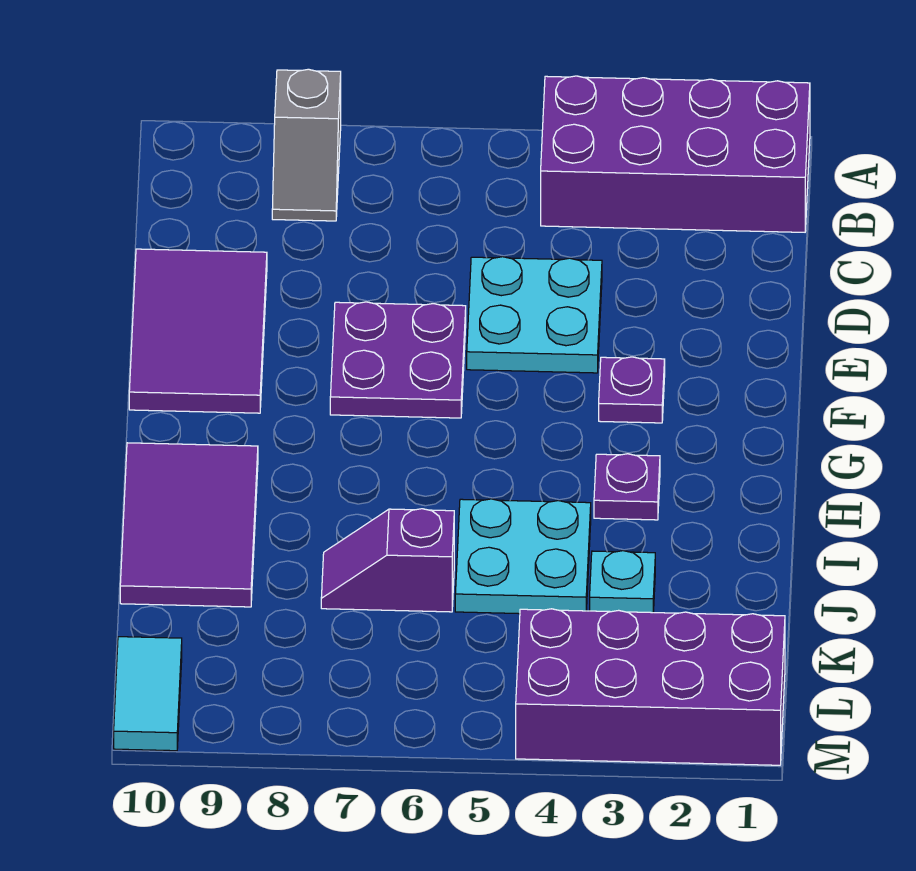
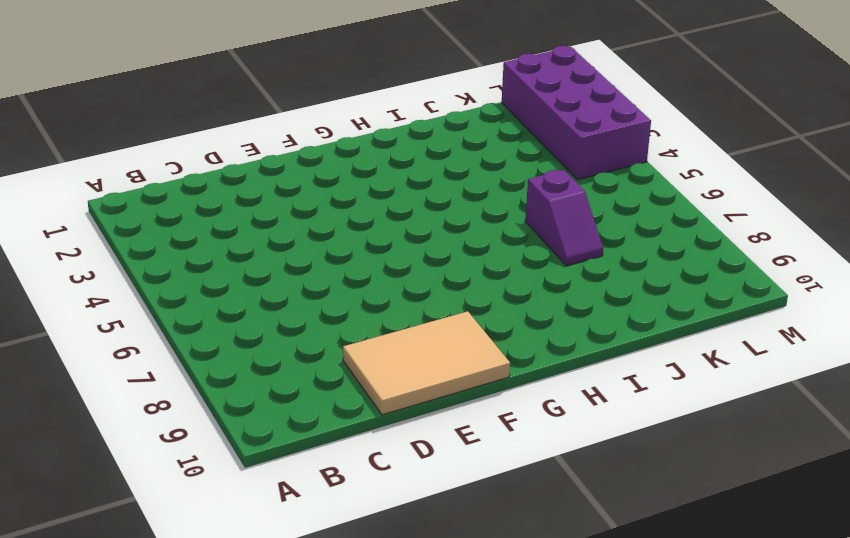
tan 2x3 tile [343,311,510,415] -> purple 2x3 tile [129,249,267,413]
none -> purple 2x4 brick [541,76,810,232]
none -> grey 1x2 slope [272,69,341,221]
none -> cyan 2x2 plate [467,257,602,373]

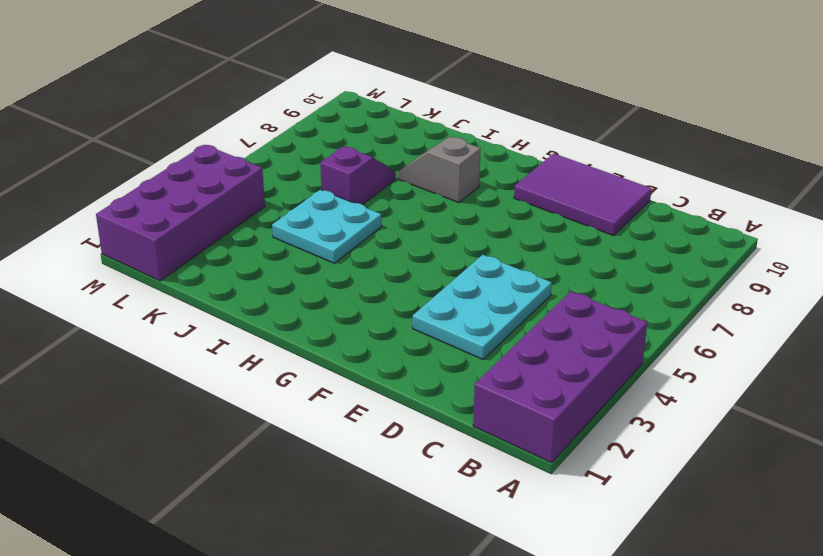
cyan 2x3 plate [413,255,552,359] -> cyan 2x2 plate [467,257,602,373]
grey 1x2 slope [398,137,481,203] -> grey 1x2 slope moved to [272,69,341,221]
none -> purple 2x2 plate [330,302,466,418]
none -> purple 1x1 plate [599,357,665,423]
none -> purple 1x1 plate [594,454,660,520]

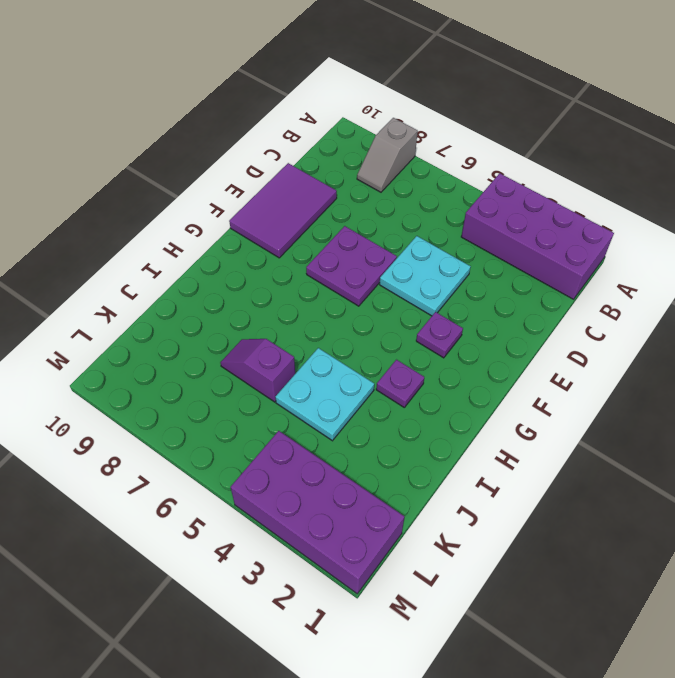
none -> purple 2x3 tile [120,443,258,607]
none -> cyan 1x1 plate [590,551,655,613]
none -> cyan 1x2 tile [114,637,182,751]

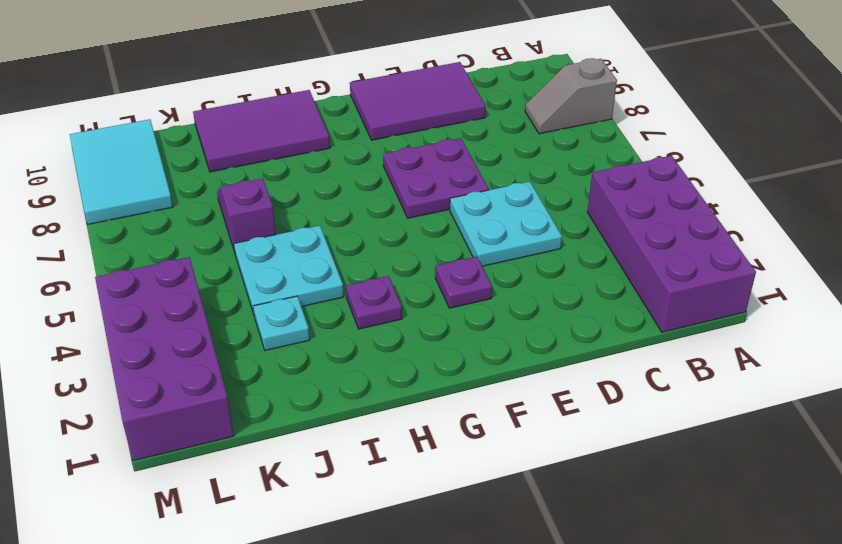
cyan 2x3 tile [70,119,173,224] -> cyan 1x2 tile [114,637,182,751]

